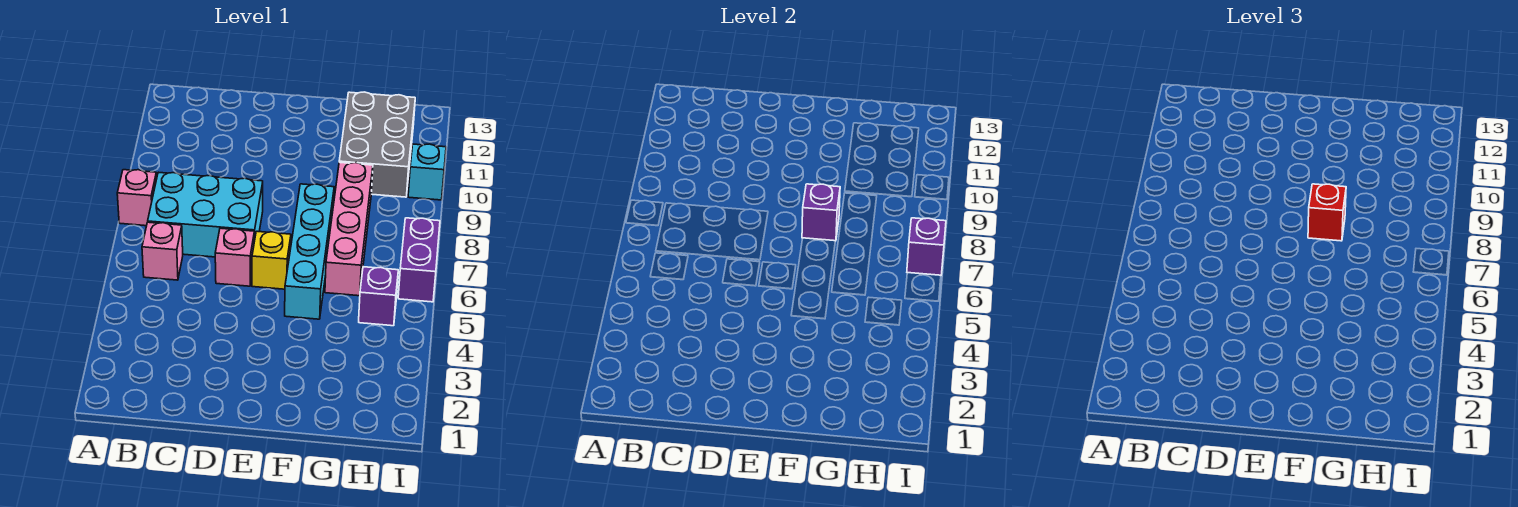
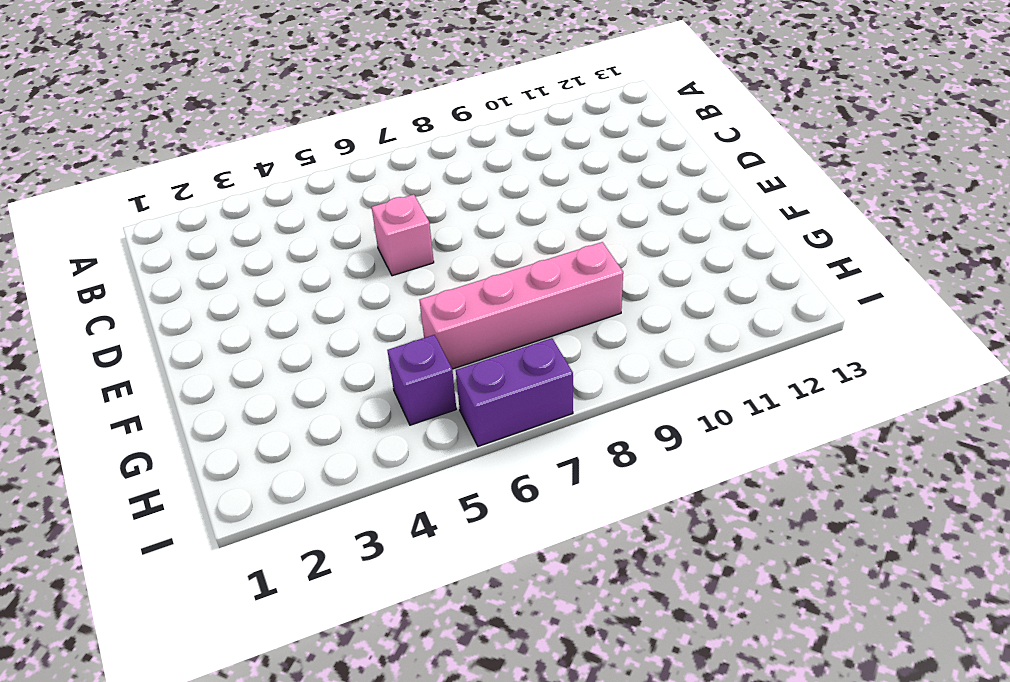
none -> pink 1x1 brick [117,170,157,226]
none -> pink 1x1 brick [142,222,183,280]
none -> cyan 2x3 brick [148,172,263,257]

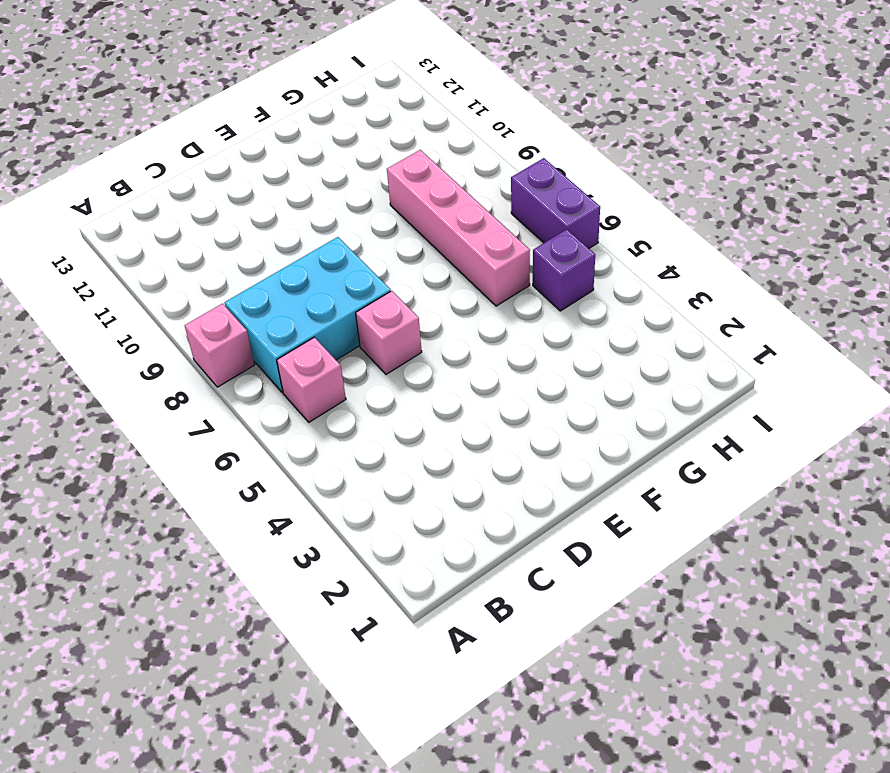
none -> yellow 1x1 brick [252,231,291,289]
none -> cyan 1x4 brick [285,184,334,319]
none -> grey 2x3 brick [339,92,415,197]

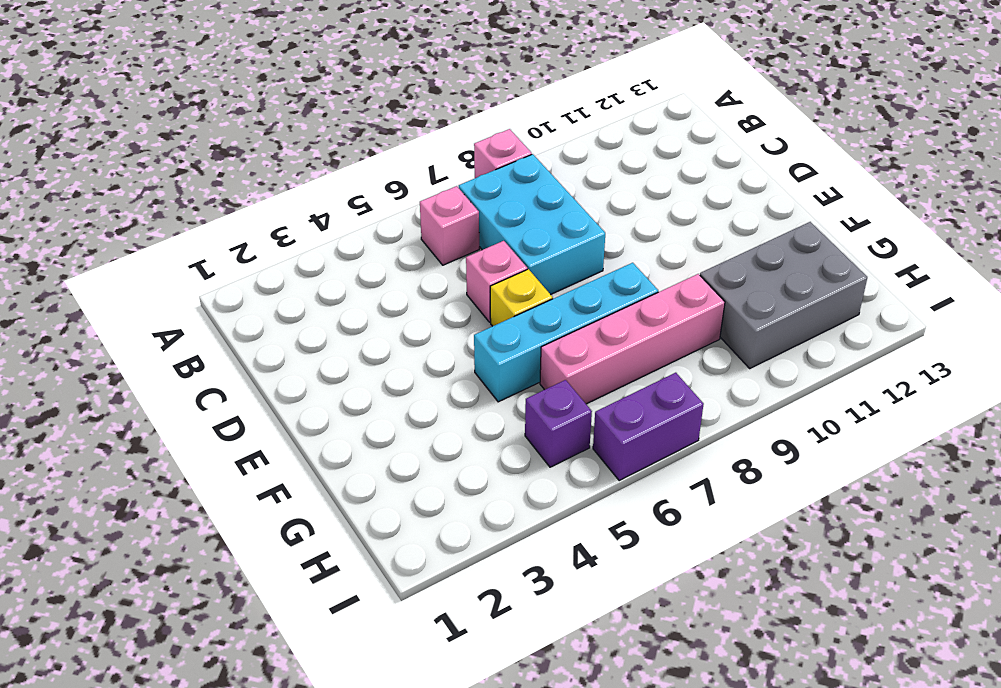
none -> cyan 1x1 brick [408,144,446,200]
none -> purple 1x1 brick [802,184,840,241]
none -> purple 1x1 brick [907,218,946,275]

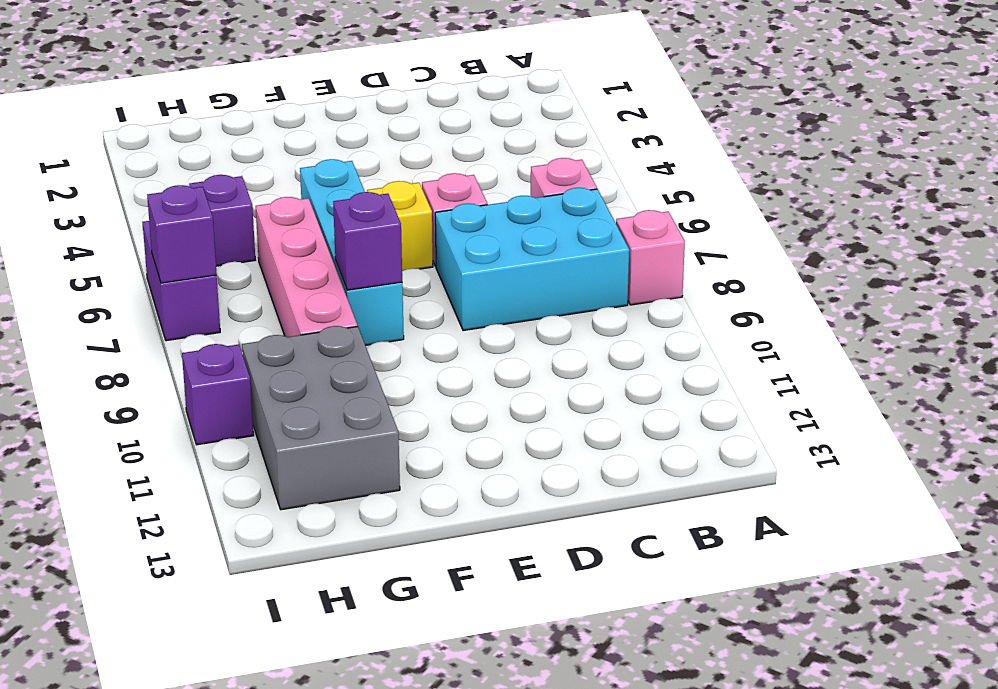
purple 1x1 brick [182,344,254,445] -> cyan 1x1 brick [408,144,446,200]
none -> red 1x1 brick [1308,184,1346,241]

